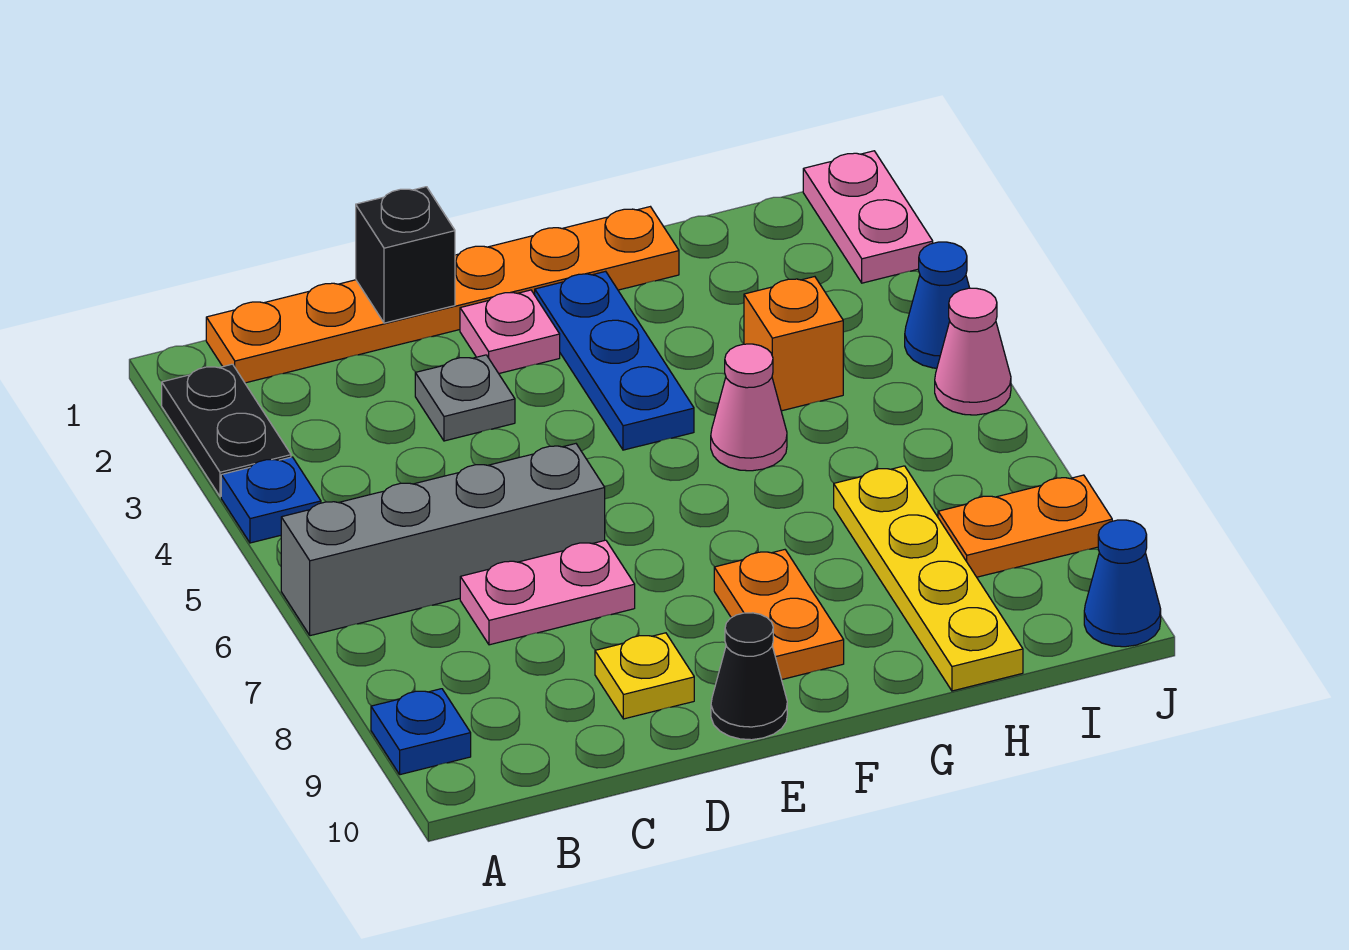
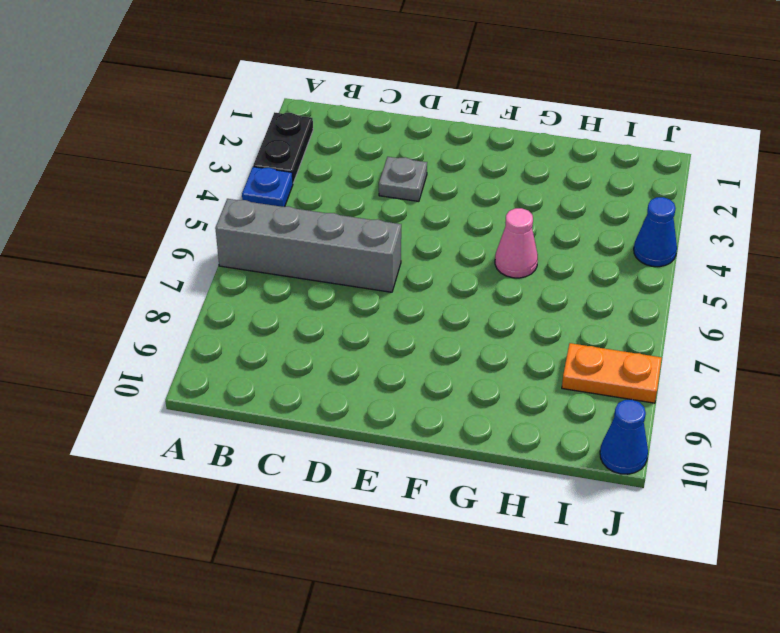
none -> blue 1x1 plate [371,689,471,775]
none -> orange 1x6 plate [206,207,679,383]
none -> pink 1x2 plate [460,540,635,645]

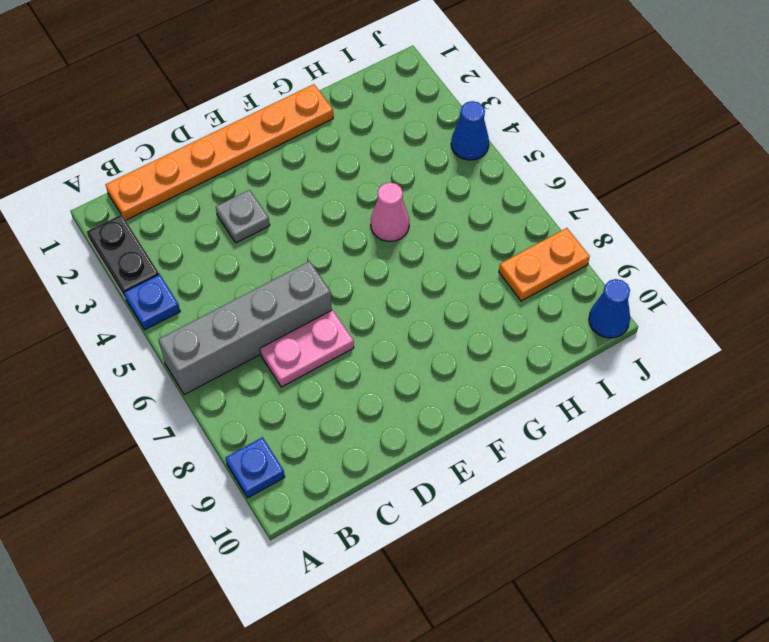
none -> yellow 1x1 plate [595,633,694,719]
none -> pink 1x1 plate [460,290,560,373]
none -> black 1x1 cone [711,613,787,740]

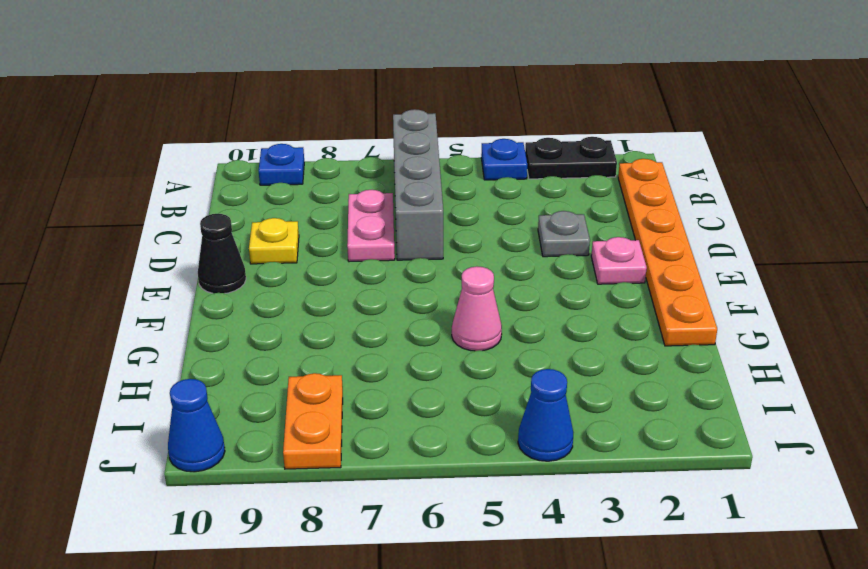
none -> blue 1x3 plate [535,271,694,450]
none -> orange 1x2 plate [714,550,844,680]
none -> orange 1x1 brick [744,277,843,411]

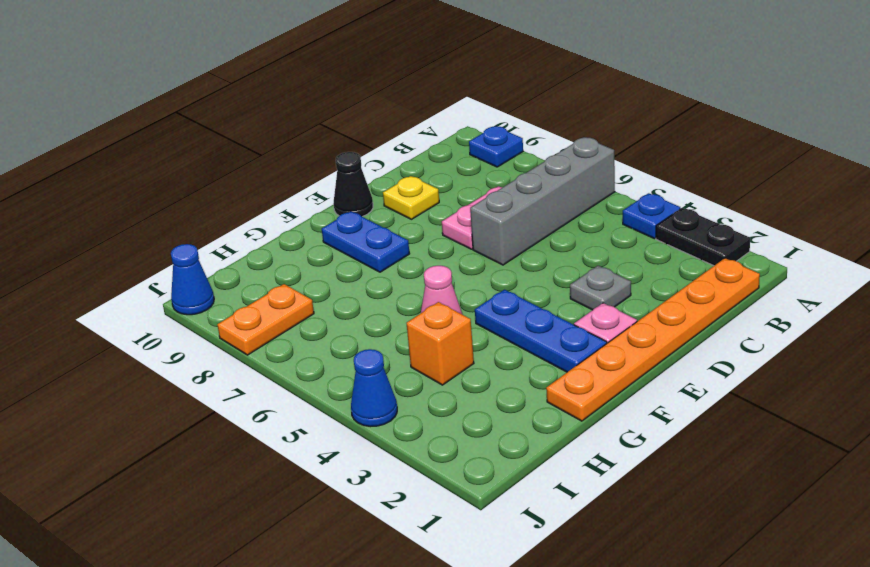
blue 1x2 plate [322,211,410,272] -> orange 1x2 plate [714,550,844,680]
none -> yellow 1x4 plate [834,466,1023,691]
none -> pink 1x2 plate [803,151,933,283]
none -> pink 1x1 cone [935,288,1011,415]

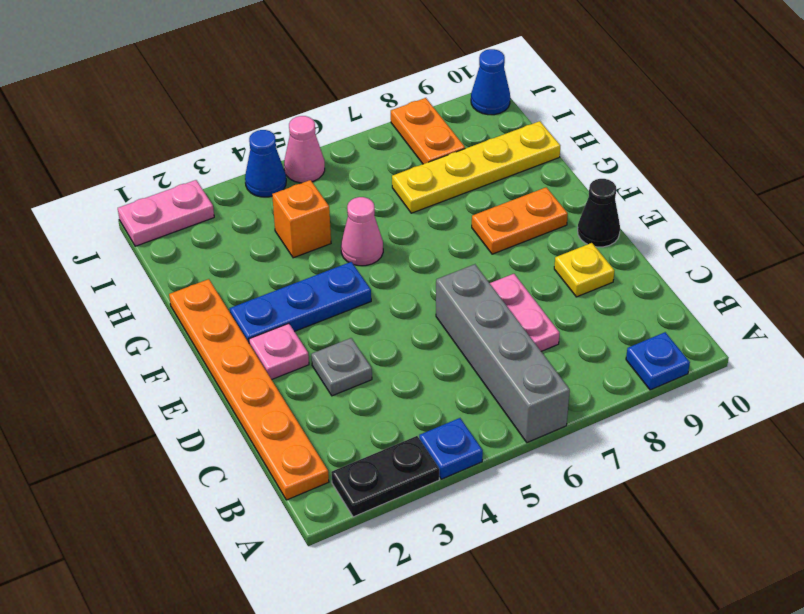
none -> black 1x1 brick [356,187,455,323]

